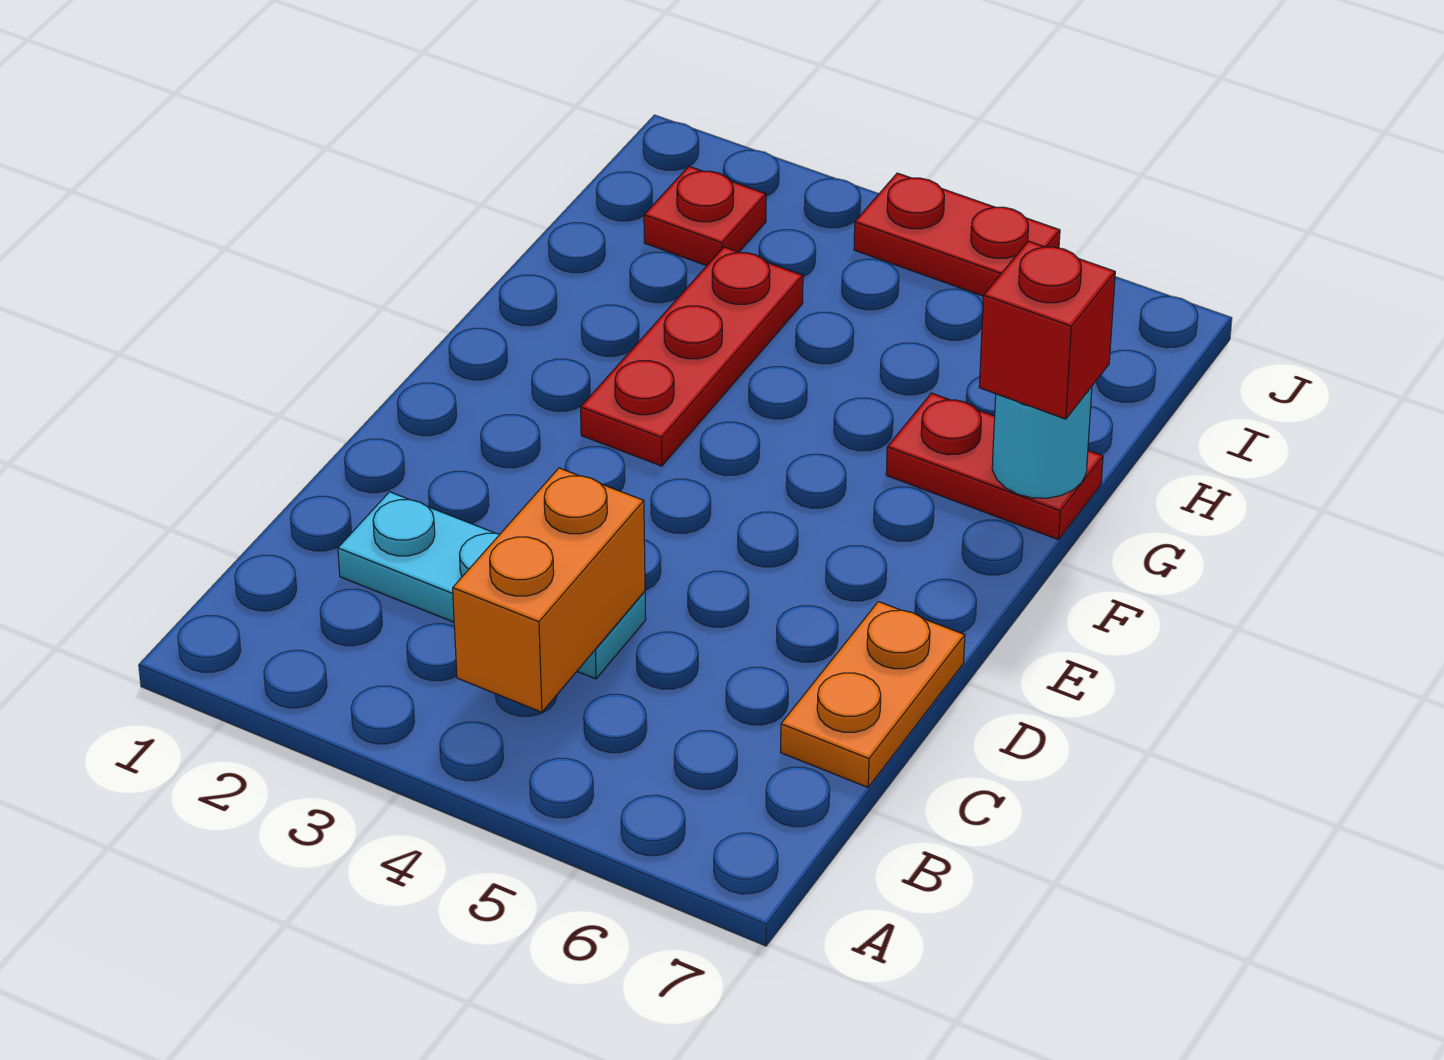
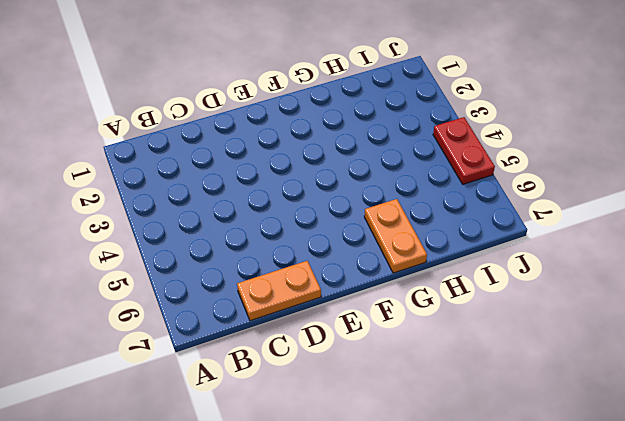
orange 1x2 plate [364,199,427,273] -> red 1x2 plate [886,393,1103,540]
none -> cyan 1x3 plate [338,492,646,679]
none -> red 1x3 plate [581,247,803,466]

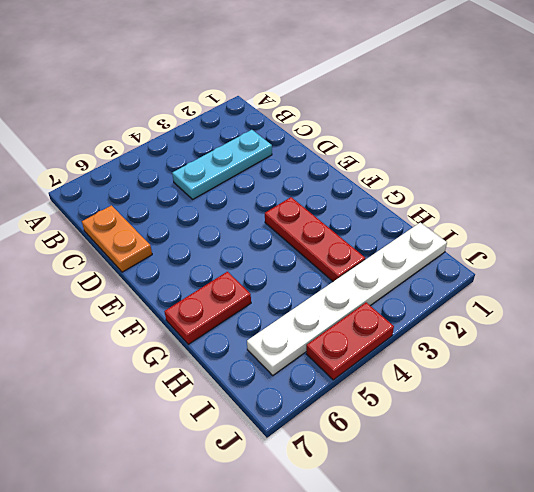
white 1x6 plate [247,223,447,375] -> red 1x1 plate [644,166,766,266]
none -> orange 1x2 brick [453,468,645,712]
none -> cyan 1x1 round brick [992,387,1092,498]

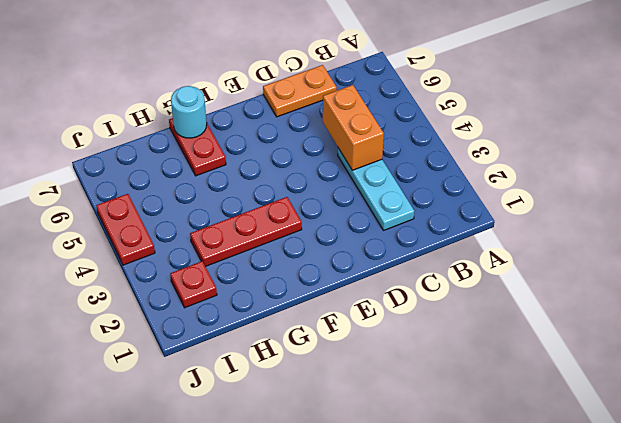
orange 1x2 brick [323,85,384,170] -> orange 1x2 brick turned to [453,468,645,712]
none -> red 1x1 brick [979,241,1115,419]

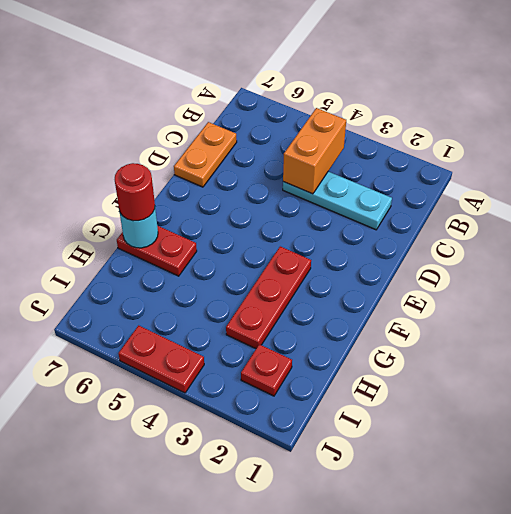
red 1x1 round brick [115,163,155,221] -> red 1x1 brick [979,241,1115,419]

